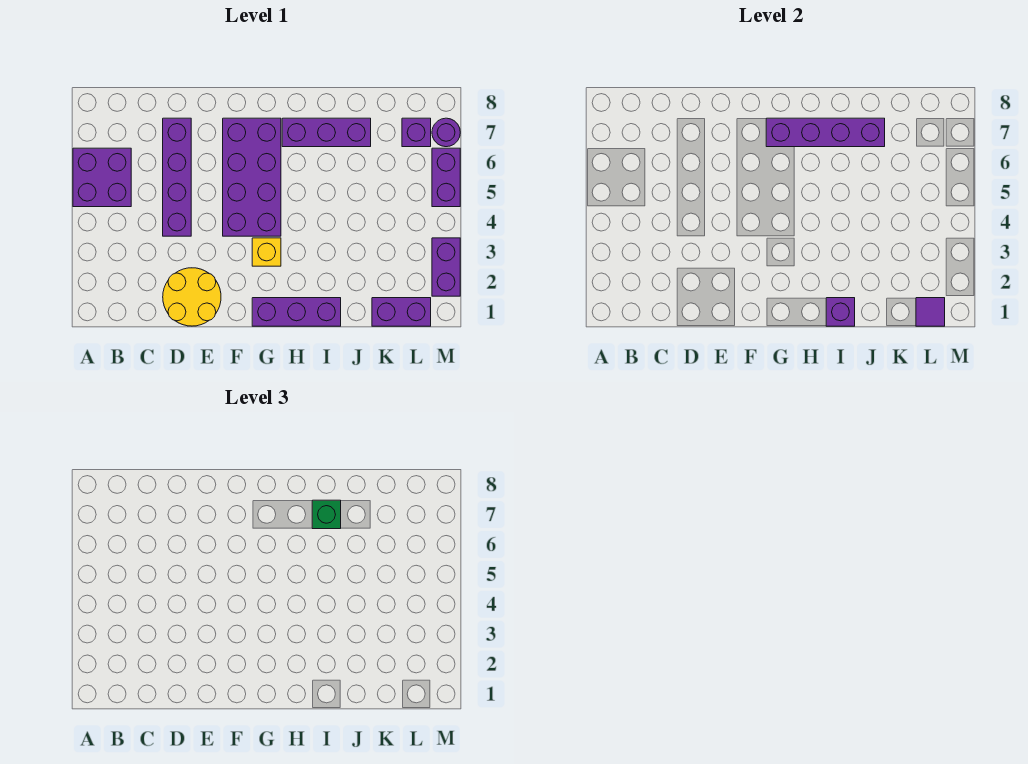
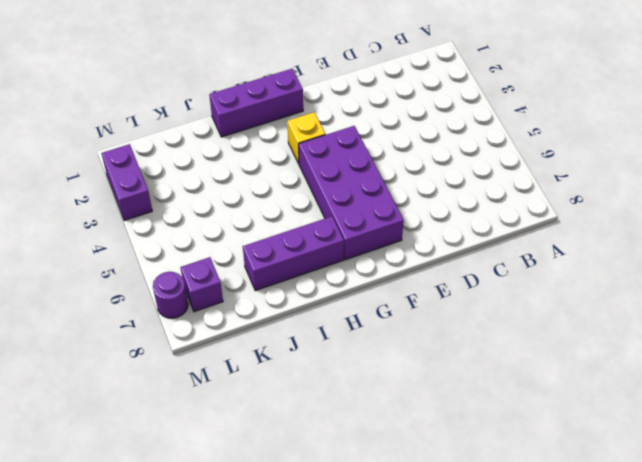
none -> purple 2x2 brick [73,148,131,207]
none -> yellow 2x2 round brick [163,268,221,326]
none -> purple 1x4 brick [163,118,191,236]

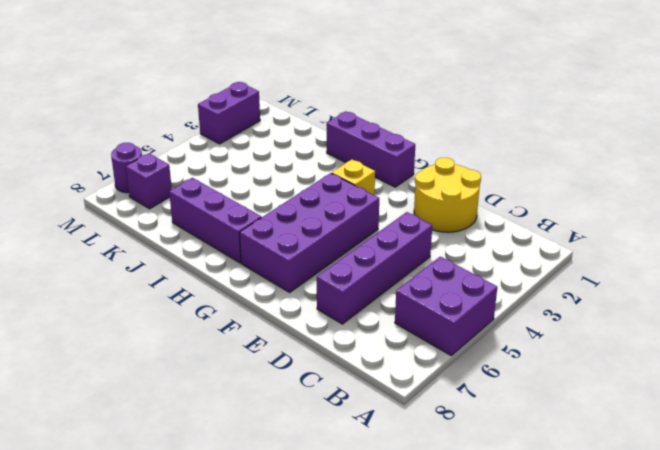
none -> purple 1x2 brick [372,298,431,326]
none -> purple 1x2 brick [432,148,460,207]
none -> purple 1x4 brick [766,118,885,147]

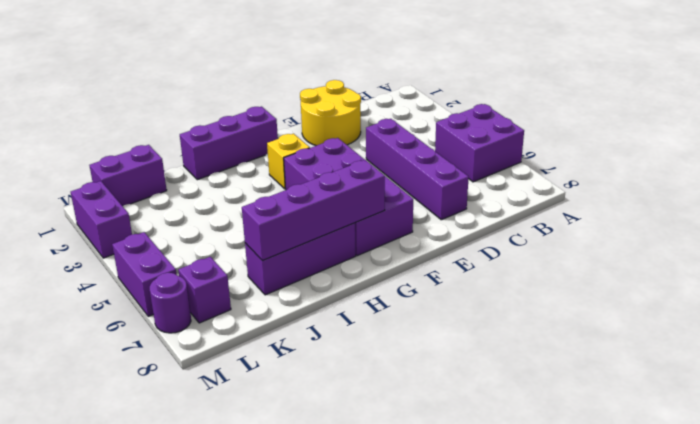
none -> purple 1x1 brick [826,298,855,326]
none -> purple 1x1 tile [916,298,945,326]
none -> green 1x1 brick [312,500,341,529]

